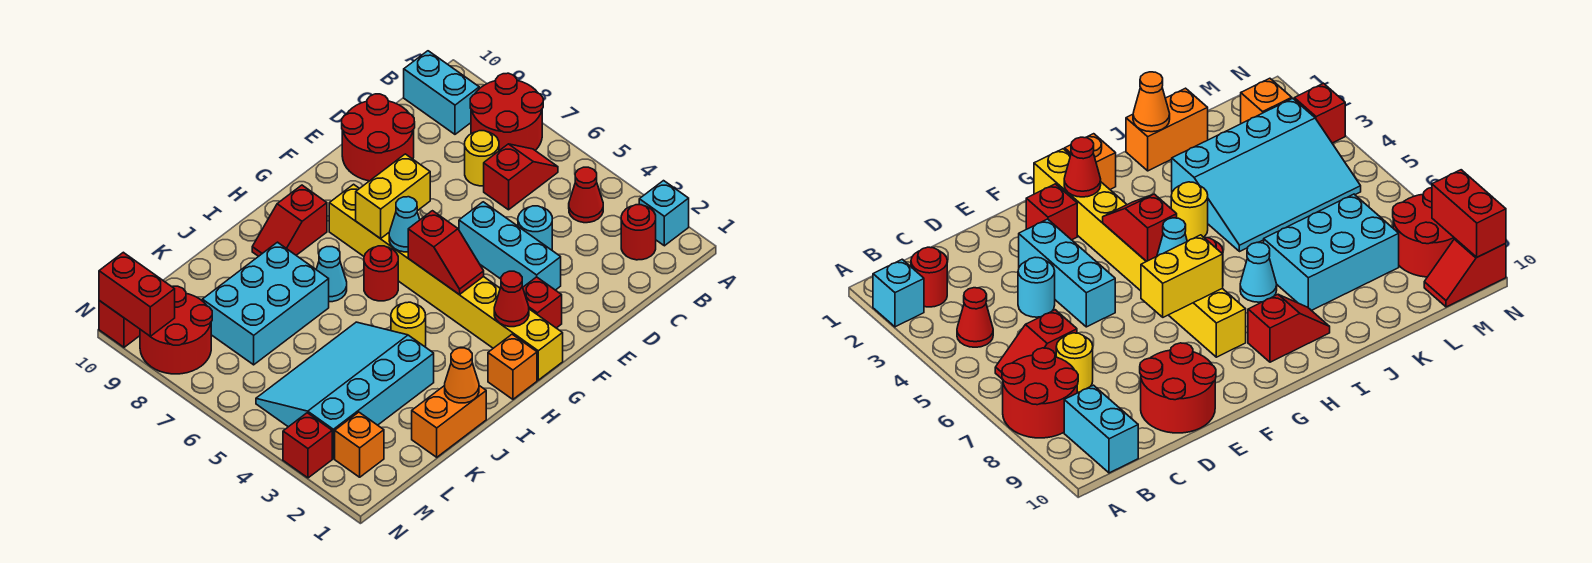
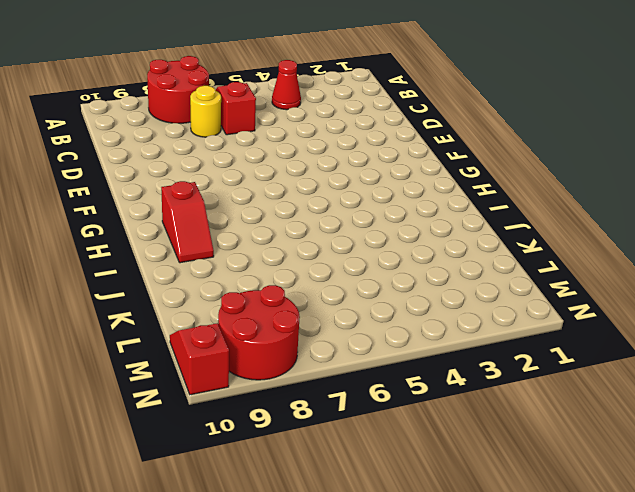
none -> cyan 1x1 brick [639,181,689,246]
none -> red 1x1 round brick [621,205,656,260]
none -> cyan 1x2 brick [404,51,479,134]
none -> cyan 1x1 round brick [518,206,552,250]

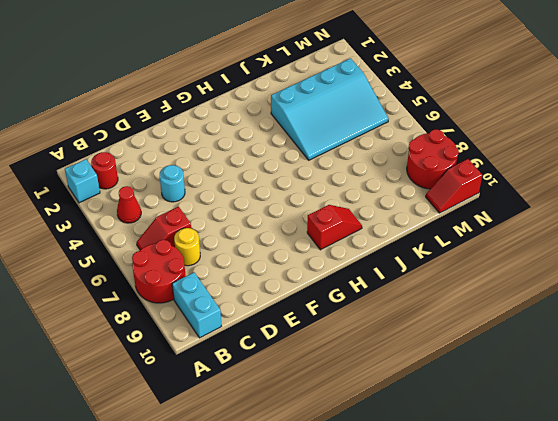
none -> red 2x2 round brick [342,94,415,181]
none -> cyan 1x3 brick [459,202,561,290]
none -> red 1x1 brick [523,277,562,328]
none -> yellow 1x8 brick [329,184,563,380]

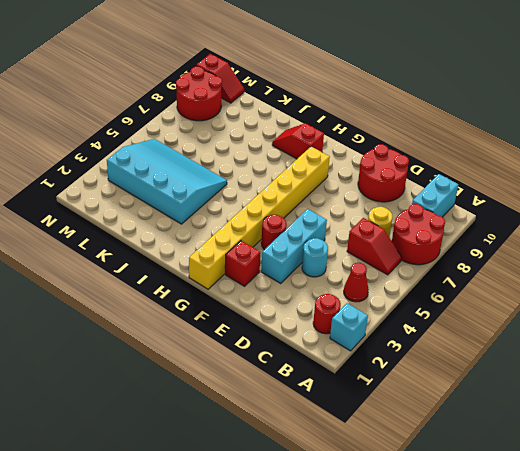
red 1x1 round brick [261,215,287,250] -> red 1x1 round brick moved to [364,246,398,301]
none -> orange 1x1 brick [488,334,537,399]
none -> yellow 1x1 round brick [391,302,426,347]
none -> cyan 1x1 cone [316,247,347,302]
none -> orange 1x2 brick [412,385,486,457]

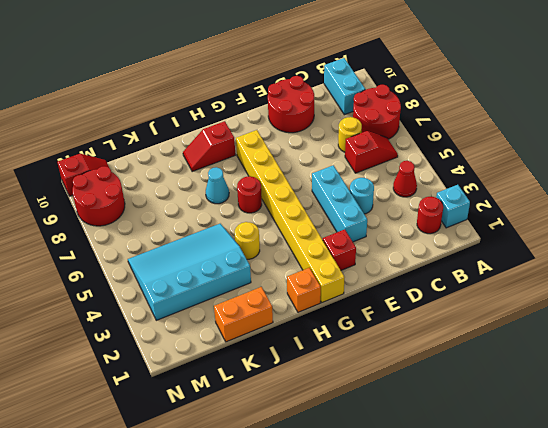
none -> cyan 2x3 brick [202,242,329,365]
none -> orange 1x1 brick [335,412,384,477]
none -> red 1x1 brick [283,413,332,478]
none -> yellow 1x2 brick [356,154,430,239]

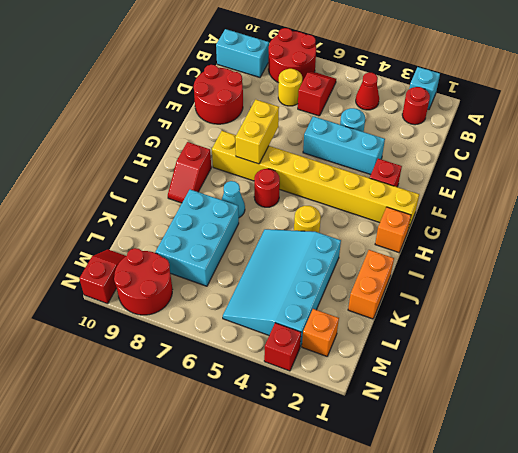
none -> red 1x1 cone [494,271,529,327]
none -> red 1x2 slope [408,211,484,294]
none -> cyan 1x1 cone [389,197,420,252]
none -> orange 1x1 cone [445,348,479,403]

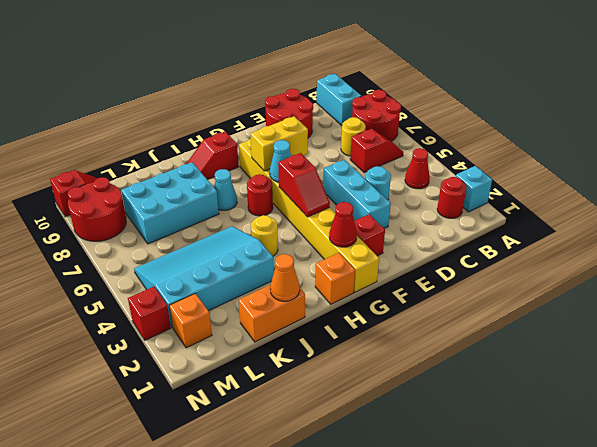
none -> red 1x2 brick [99,252,175,336]

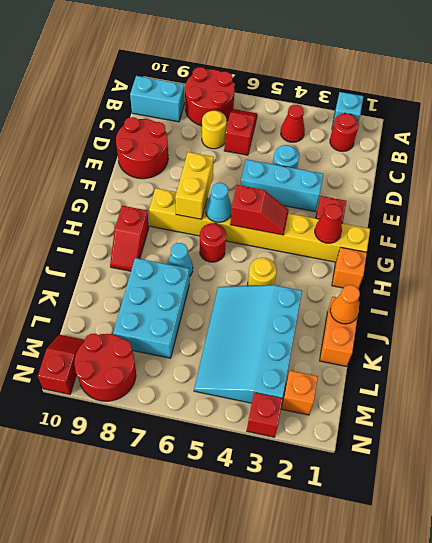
none -> red 1x2 brick [99,252,175,336]

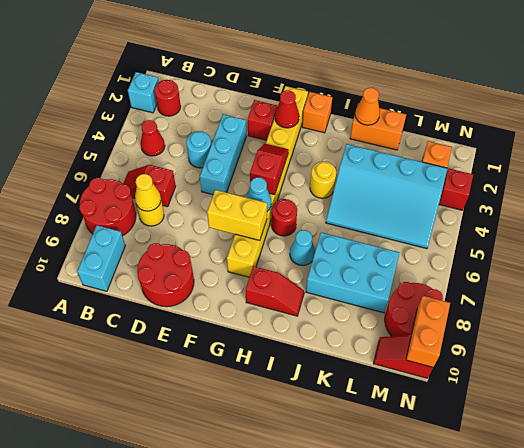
yellow 1x1 cone [135,174,161,211] -> none
orange 1x2 brick [406,296,450,367] -> red 1x2 brick [99,252,175,336]

